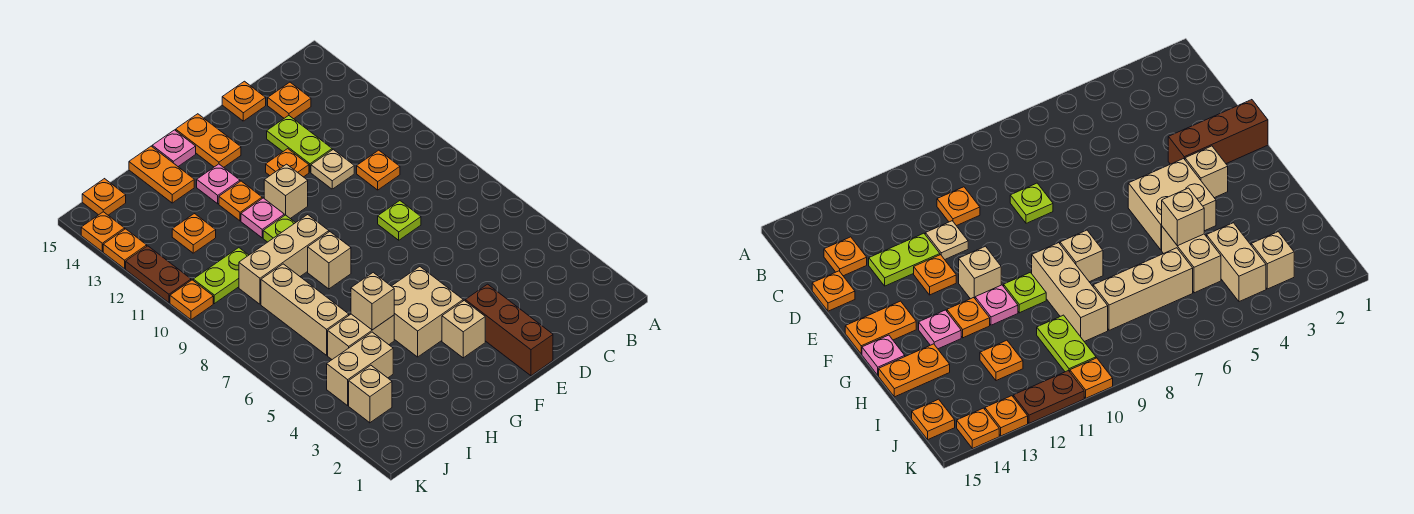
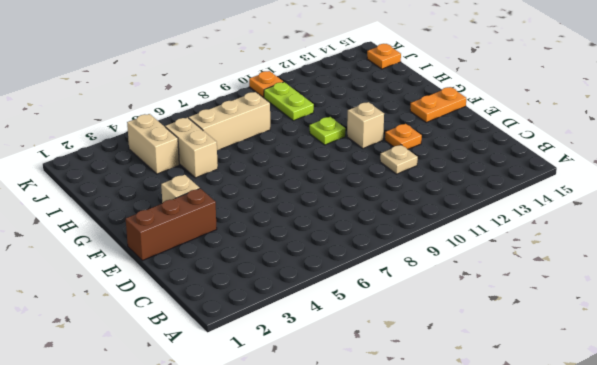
none -> orange 1x1 plate [357,150,400,190]
none -> orange 1x1 plate [268,82,311,119]
none -> lime 1x1 plate [378,201,421,240]
none -> lime 1x2 plate [267,116,332,172]

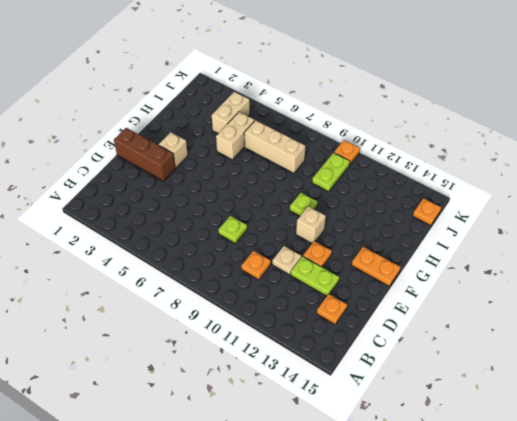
none -> orange 1x1 plate [222,81,266,121]
none -> tan 2x2 brick [392,267,463,357]
none -> tan 1x1 brick [308,232,351,289]
none -> tan 1x3 brick [239,215,329,304]

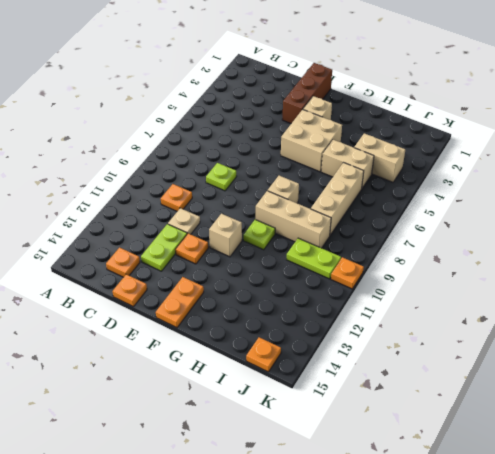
none -> pink 1x1 plate [241,198,284,238]
none -> orange 1x1 plate [219,181,262,221]
none -> pink 1x1 plate [197,164,240,204]
none -> pink 1x1 plate [152,130,196,166]

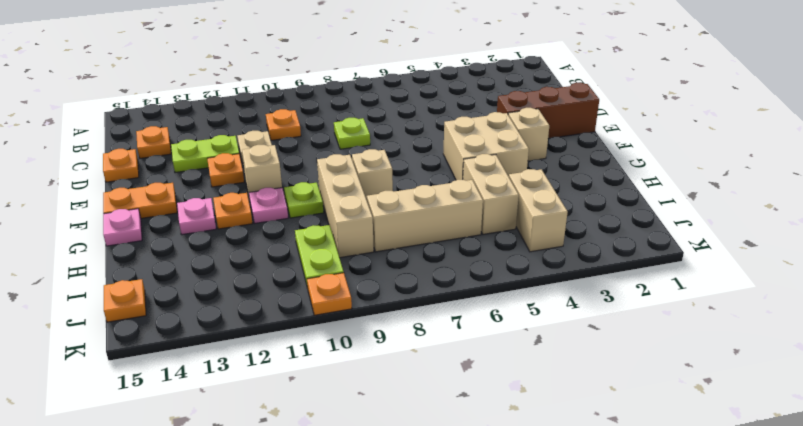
none -> orange 1x2 plate [129,146,194,203]
none -> orange 1x1 plate [172,214,216,253]
none -> tan 1x1 brick [349,365,392,423]
none -> brown 1x2 plate [126,246,191,303]

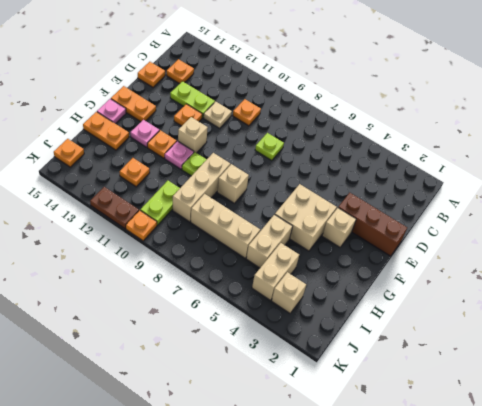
none -> orange 1x1 plate [103,229,147,269]
none -> orange 1x1 plate [81,212,125,252]
none -> tan 1x1 brick [351,272,394,330]

